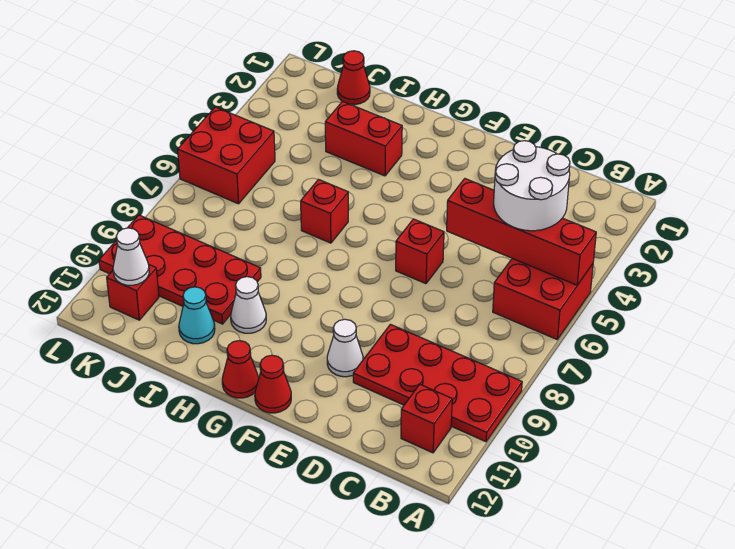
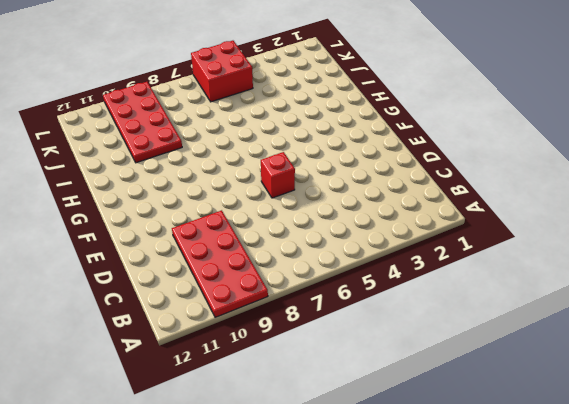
none -> red 2x2 brick [493,258,593,339]
none -> red 1x1 brick [401,385,452,453]
none -> white 1x1 cone [327,319,363,377]

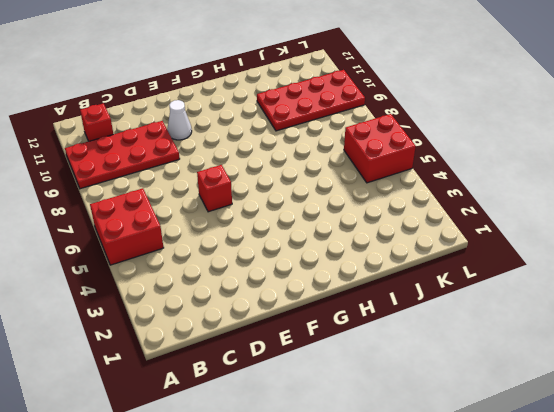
none -> red 1x1 cone [255,355,291,413]
none -> red 1x1 cone [222,340,259,398]
none -> red 1x2 brick [325,101,402,176]

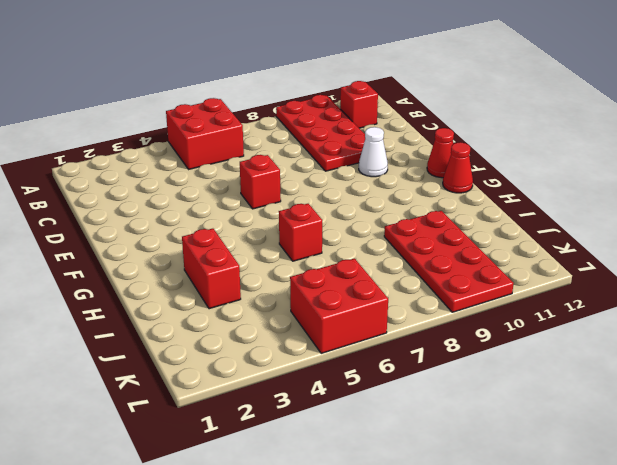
none -> white 1x1 cone [231,277,266,333]
none -> cyan 1x1 cone [179,287,215,344]
none -> red 1x1 cone [337,51,370,105]

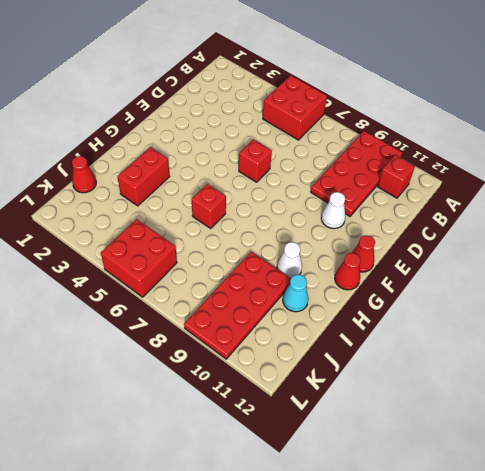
none -> red 1x1 brick [107,265,159,320]
none -> red 1x4 brick [447,179,596,285]
none -> white 1x1 cone [113,228,149,285]

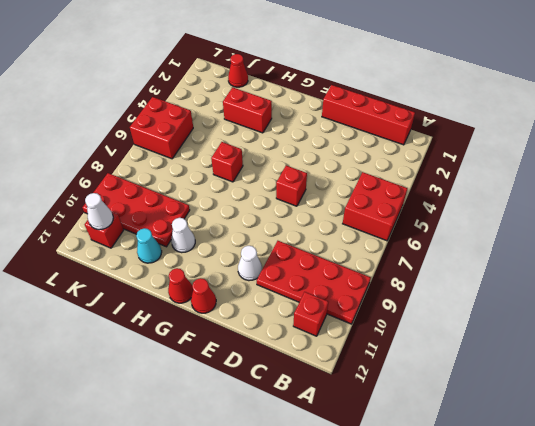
red 1x4 brick [322,85,415,145] -> red 1x4 brick moved to [447,179,596,285]
none -> white 2x2 round brick [494,141,570,231]

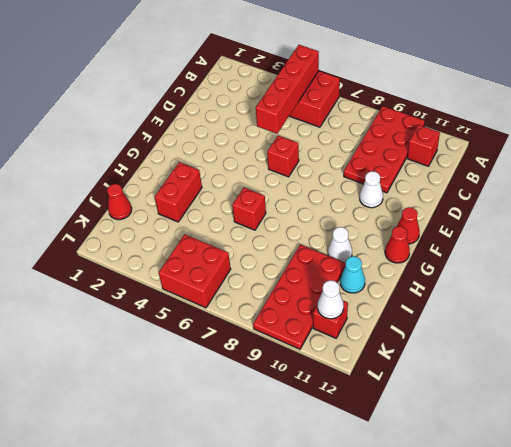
none -> white 2x2 round brick [494,141,570,231]

